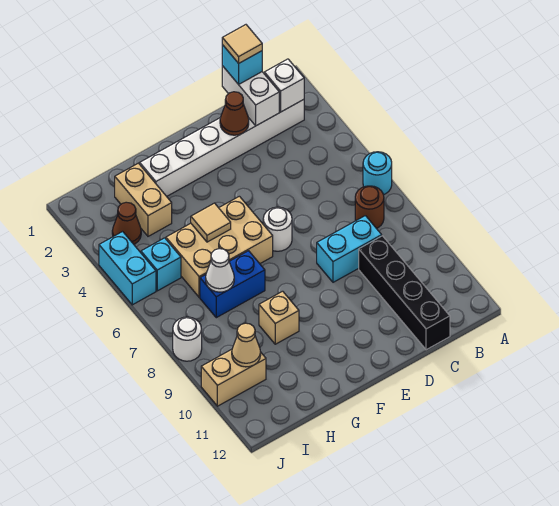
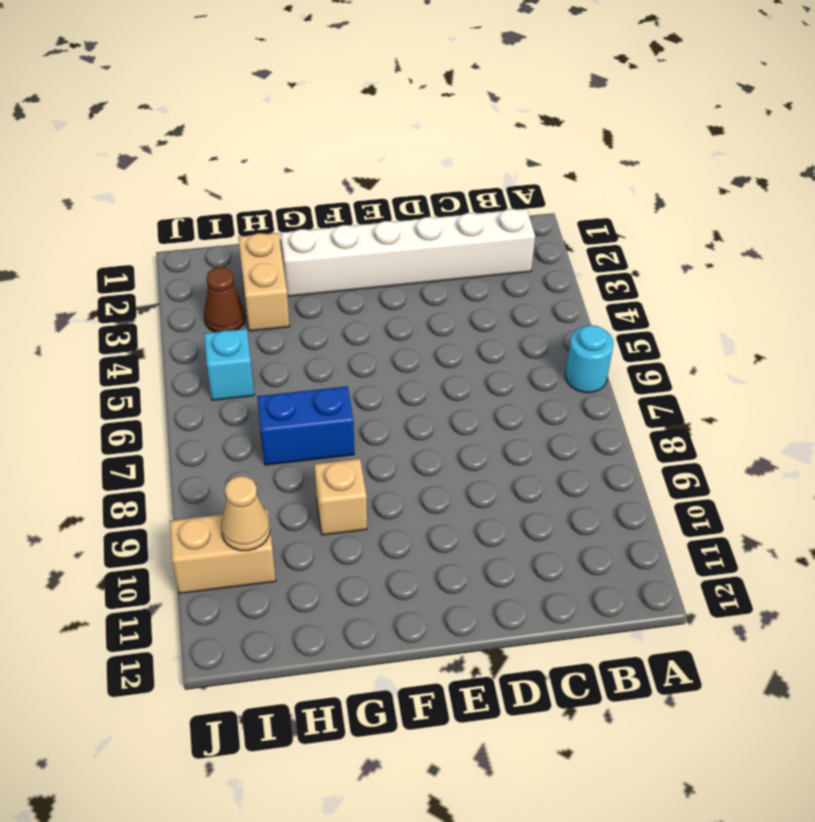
none -> brown 1x1 round brick [355,186,384,229]
none -> cyan 1x2 brick [317,216,382,282]
none -> black 1x4 brick [359,236,450,350]

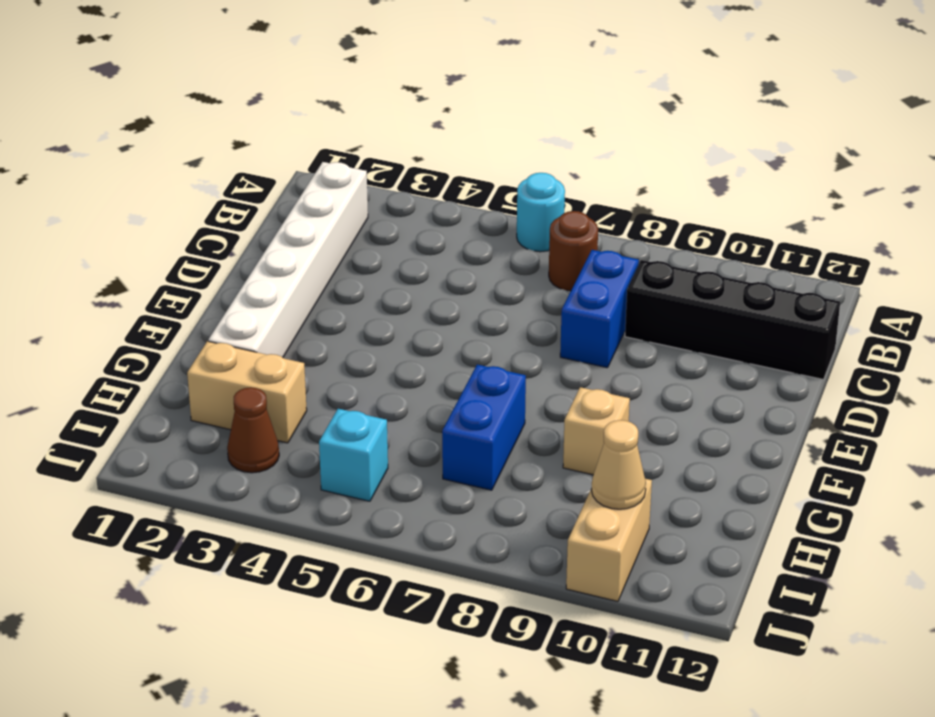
blue 1x2 brick [560,250,639,368] -> cyan 1x2 brick [317,216,382,282]
none -> white 1x1 round brick [263,207,292,251]
none -> tan 2x3 brick [166,196,273,297]
none -> cyan 1x2 brick [99,232,156,305]

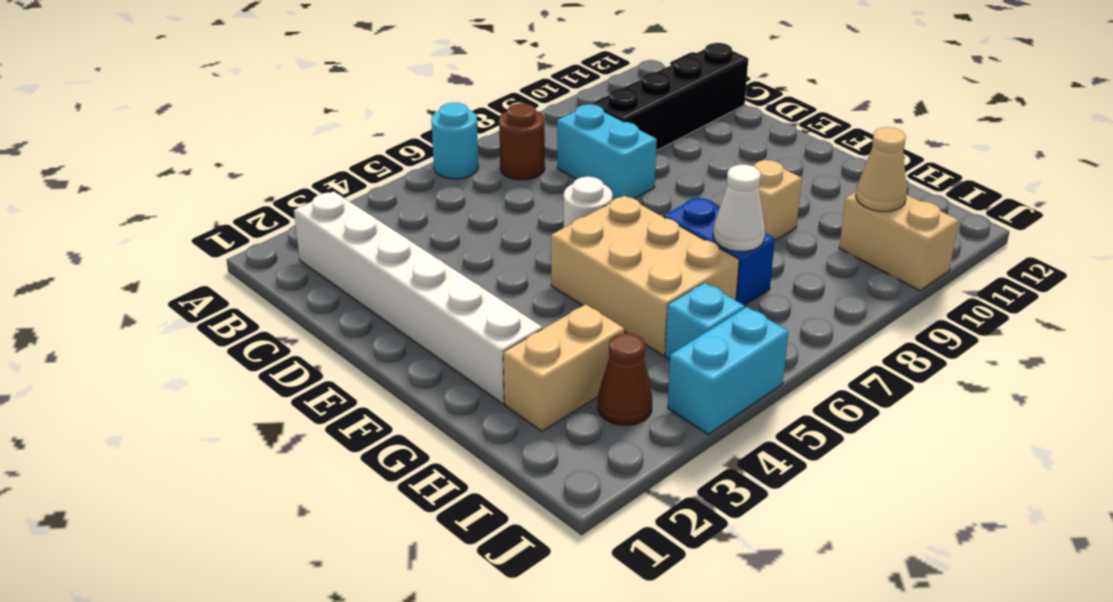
none -> white 1x1 round brick [173,317,202,361]
none -> white 1x1 brick [264,59,304,112]
none -> white 1x2 brick [222,66,279,126]

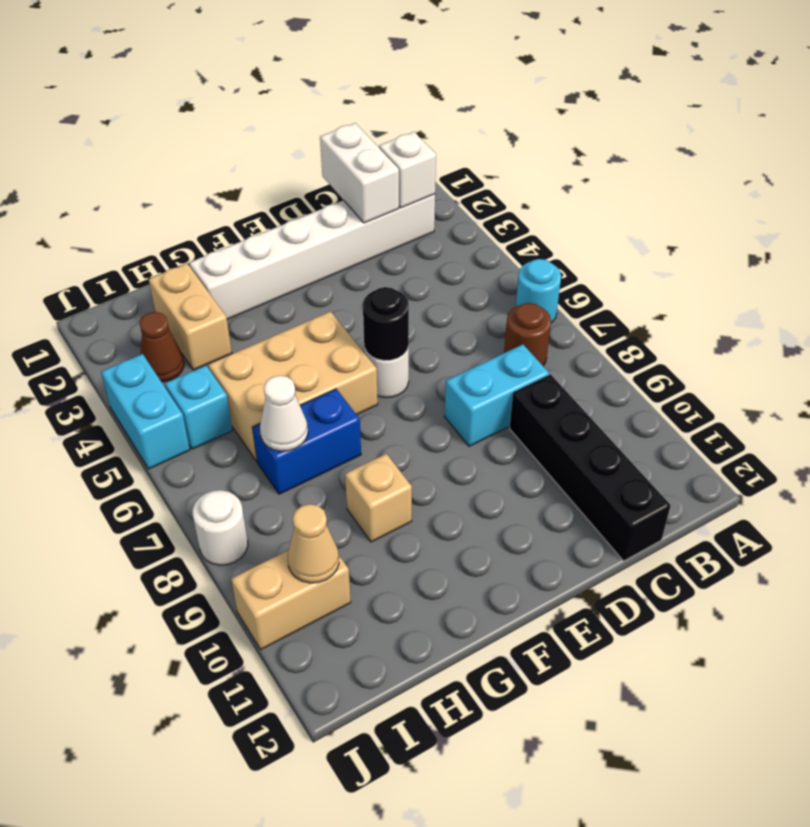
black 1x1 round brick [363,287,409,361] -> none
none -> brown 1x1 cone [220,92,249,135]
none -> tan 1x1 tile [191,203,231,242]
none -> cyan 1x1 brick [222,45,262,85]

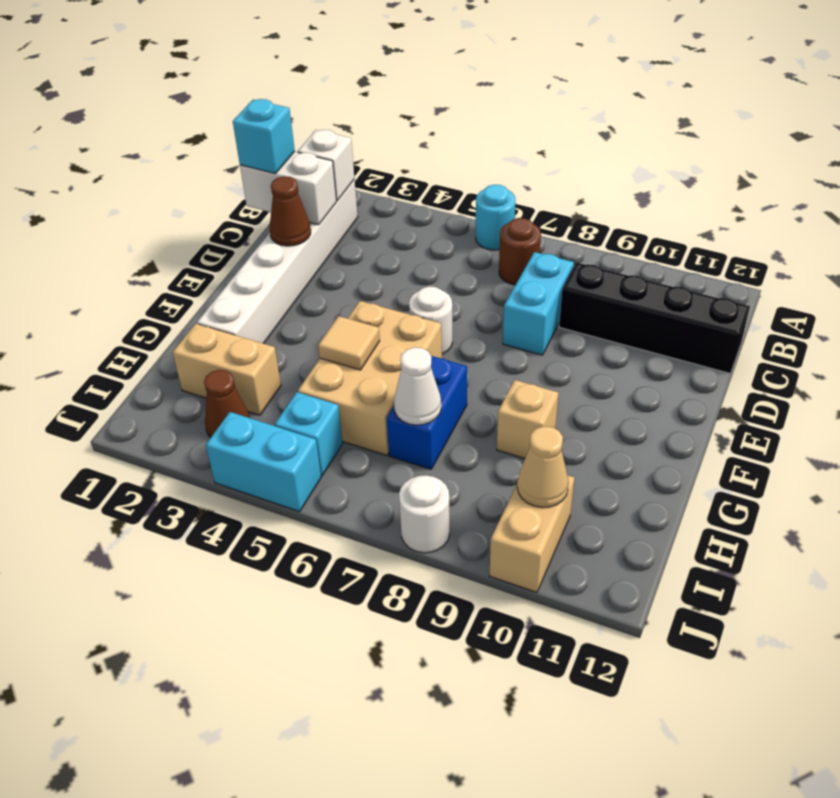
none -> tan 1x1 tile [222,25,262,63]

